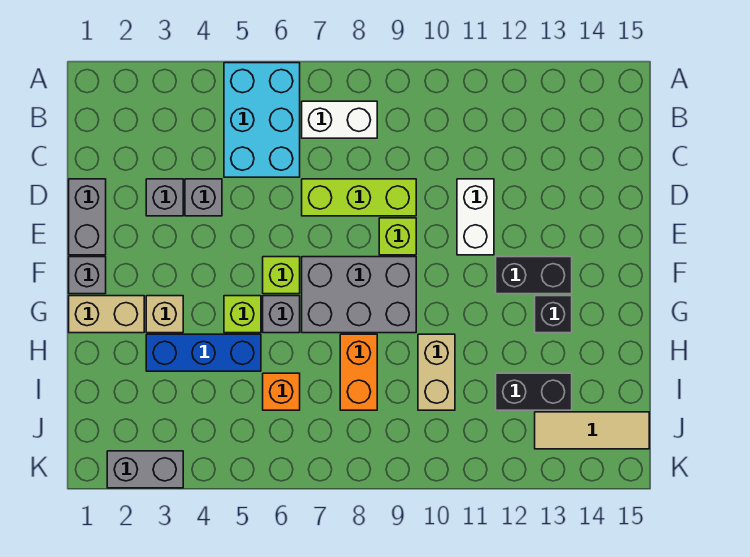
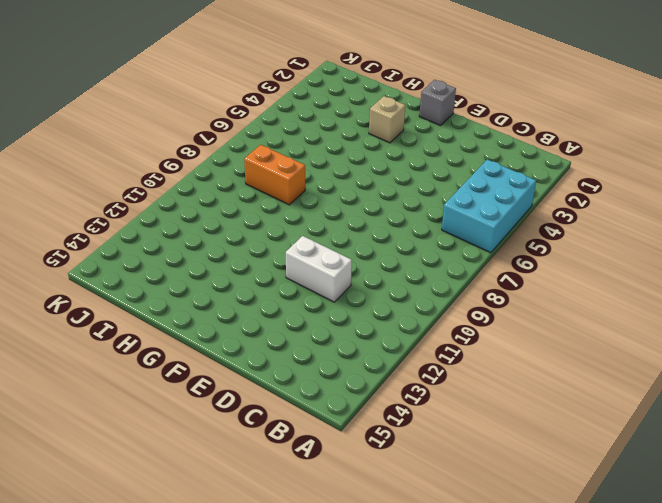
cyan 2x3 brick [442,159,536,253] -> cyan 2x3 brick turned to [224,63,300,177]
none -> white 1x2 brick [302,101,377,138]
none -> grey 1x2 brick [69,179,106,255]
none -> grey 1x1 brick [146,179,183,216]

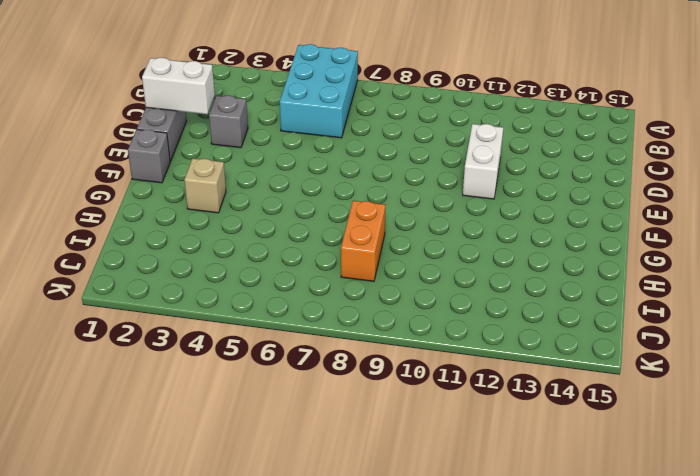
white 1x2 brick [142,58,215,114] -> white 1x2 brick moved to [302,101,377,138]
none -> grey 1x1 brick [185,179,222,216]
none -> lime 1x3 brick [302,179,416,216]
none -> lime 1x1 brick [379,218,416,255]

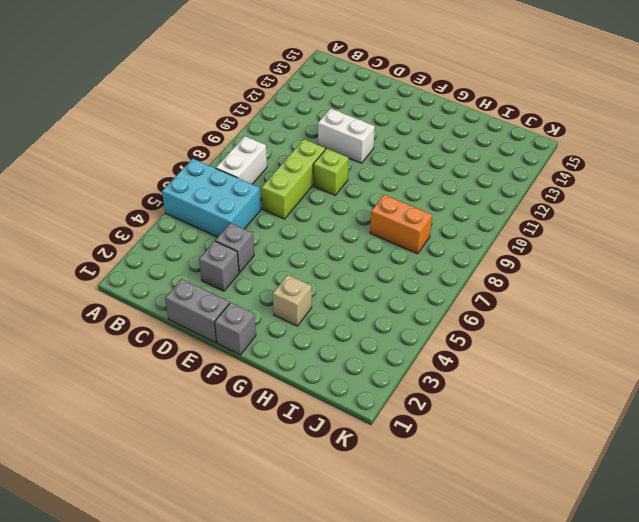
none -> lime 1x1 brick [263,257,300,294]
none -> grey 2x3 brick [302,257,416,333]
none -> black 1x2 brick [496,257,572,294]

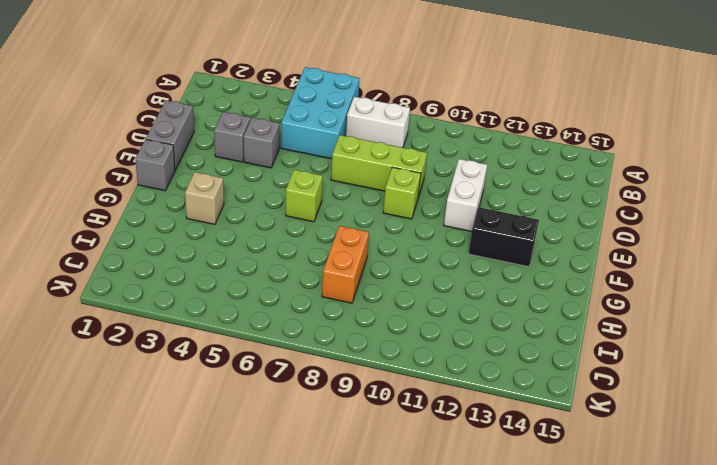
none -> grey 2x3 brick [302,257,416,333]
none -> tan 1x2 brick [69,296,144,333]
none -> lime 1x1 brick [224,296,261,333]

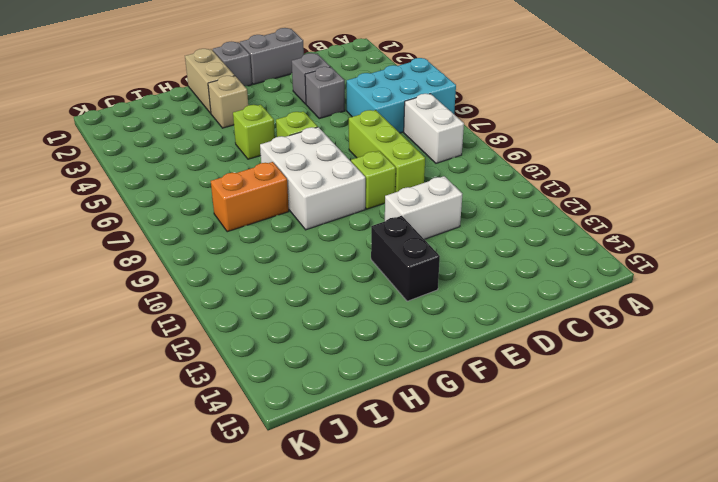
white 2x3 brick [260,127,365,230] -> grey 2x3 brick [302,257,416,333]
none -> grey 1x1 brick [263,296,300,333]
none -> black 1x1 brick [535,296,572,333]
none -> blue 1x3 brick [146,334,261,371]

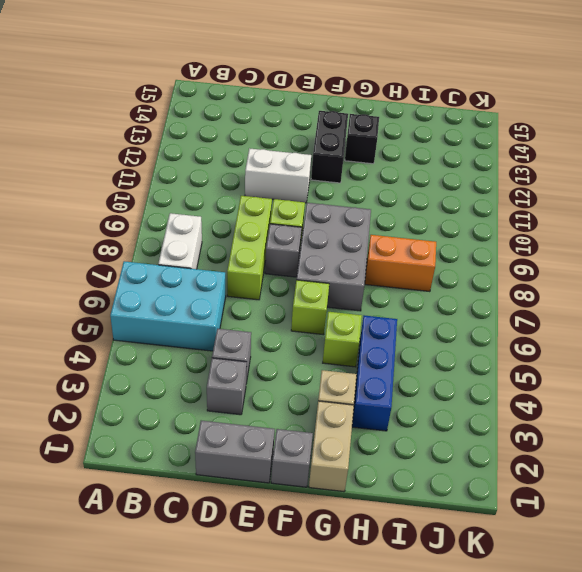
grey 1x1 brick [265,224,302,277] -> grey 1x1 brick moved to [263,296,300,333]
none -> tan 1x2 brick [418,334,455,410]
none -> orange 1x1 brick [263,373,300,410]
none -> black 1x2 brick [496,373,572,410]

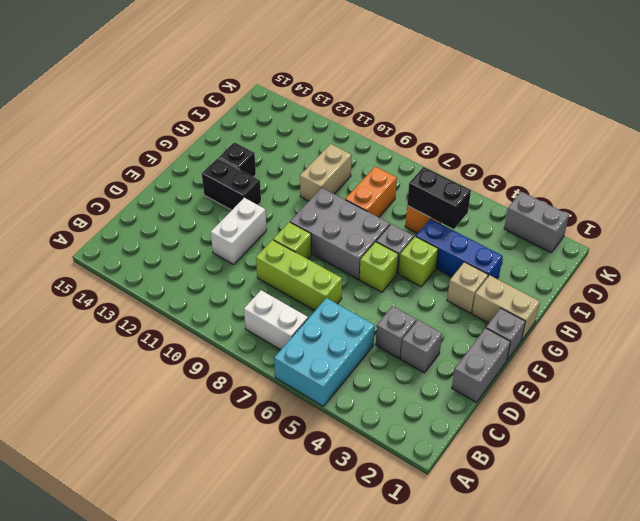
black 1x2 brick [407,167,471,229] -> black 1x2 brick moved to [496,373,572,410]
none -> tan 1x3 tile [535,412,649,449]

